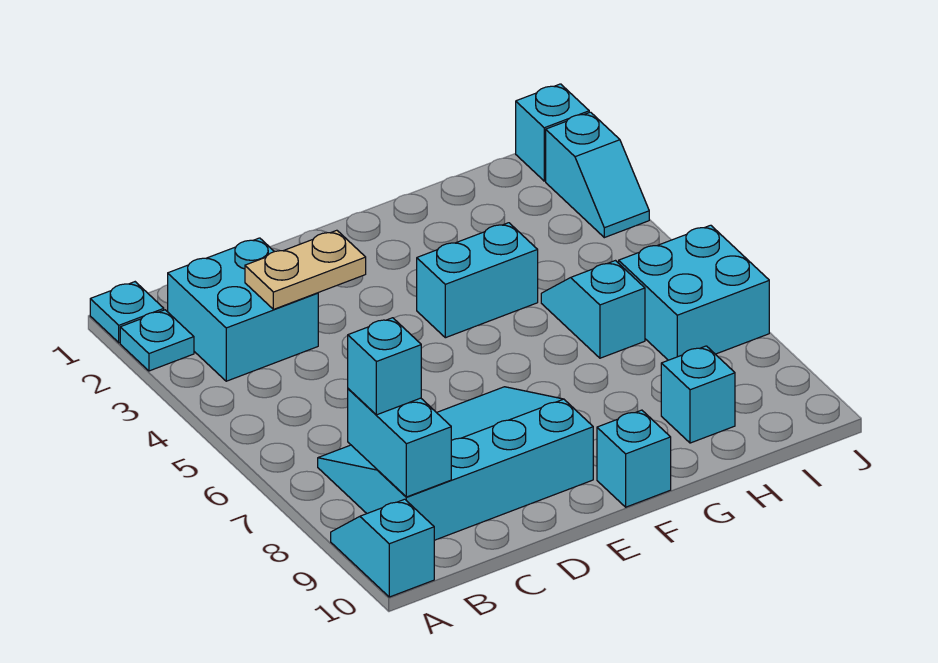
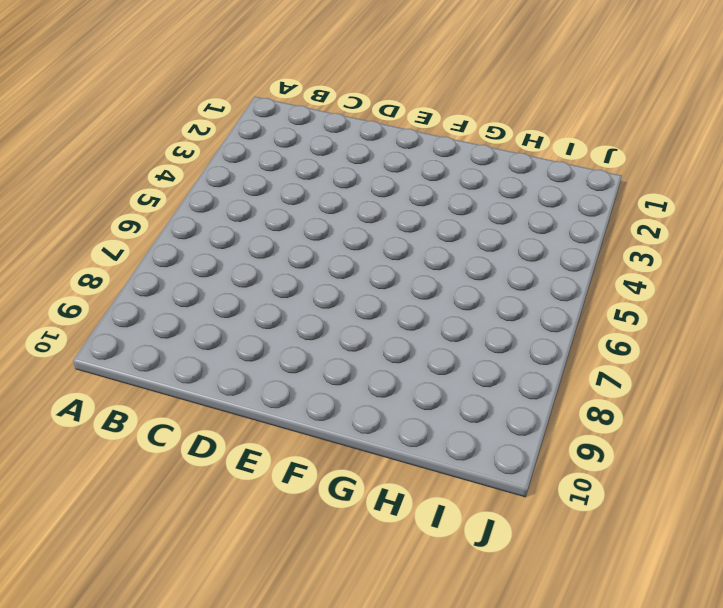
none -> cyan 1x1 plate [90,282,164,343]
none -> cyan 1x1 plate [120,310,194,371]
none -> cyan 1x2 slope [331,499,434,597]

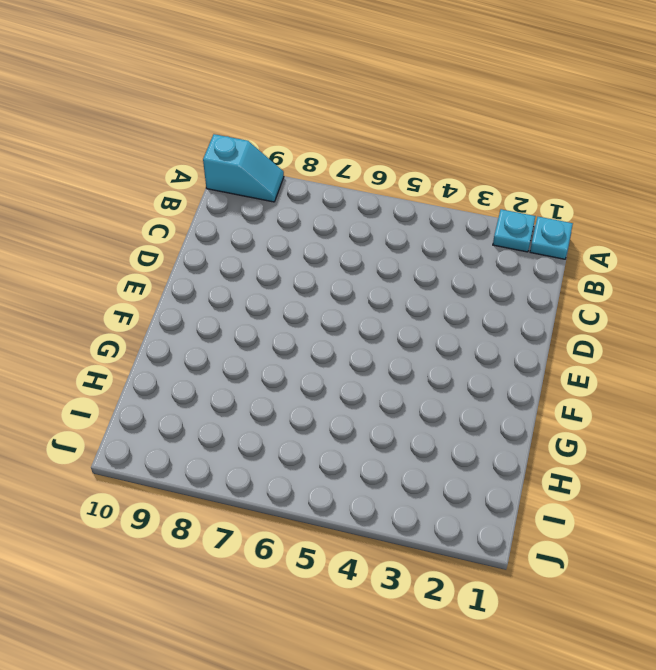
none -> cyan 2x2 brick [168,238,318,381]
none -> cyan 3x4 slope [318,387,593,540]
none -> cyan 1x2 brick [417,223,538,338]

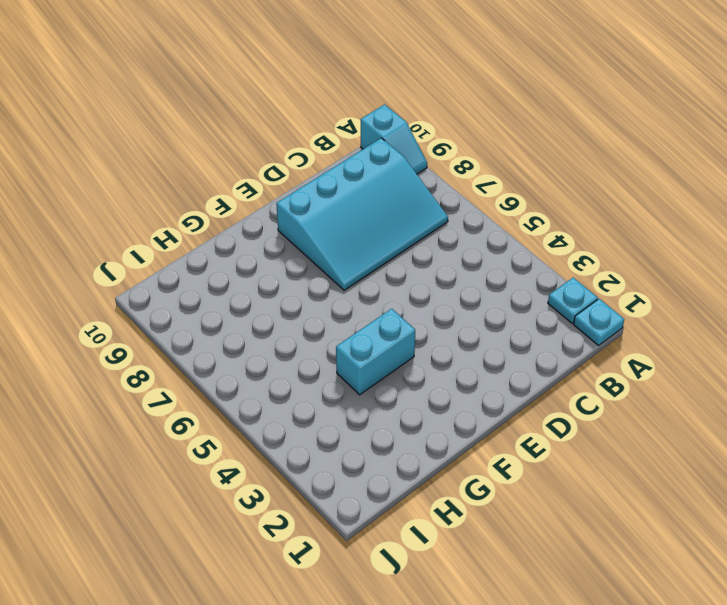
none -> cyan 2x2 brick [168,238,318,381]
none -> cyan 1x1 brick [597,410,671,507]
none -> cyan 1x2 slope [541,261,645,358]

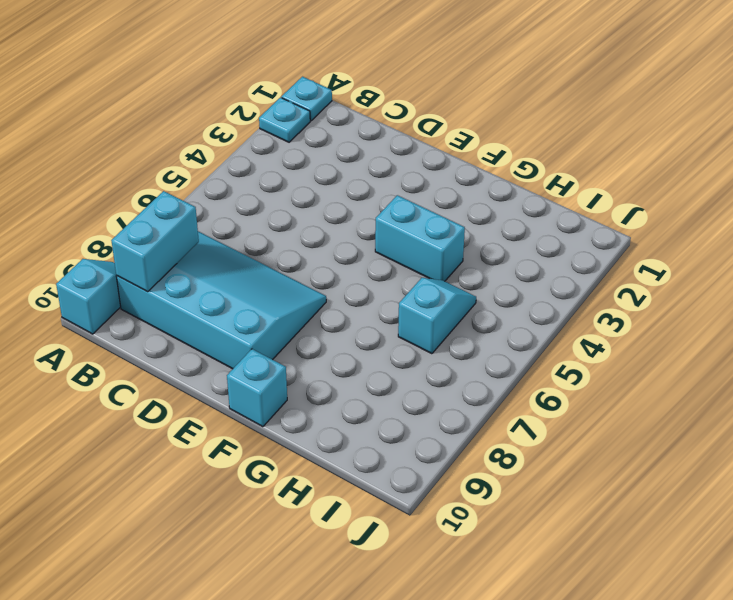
none -> cyan 2x2 brick [168,238,318,381]
none -> cyan 1x1 brick [661,346,735,443]
none -> cyan 2x2 brick [619,225,769,360]

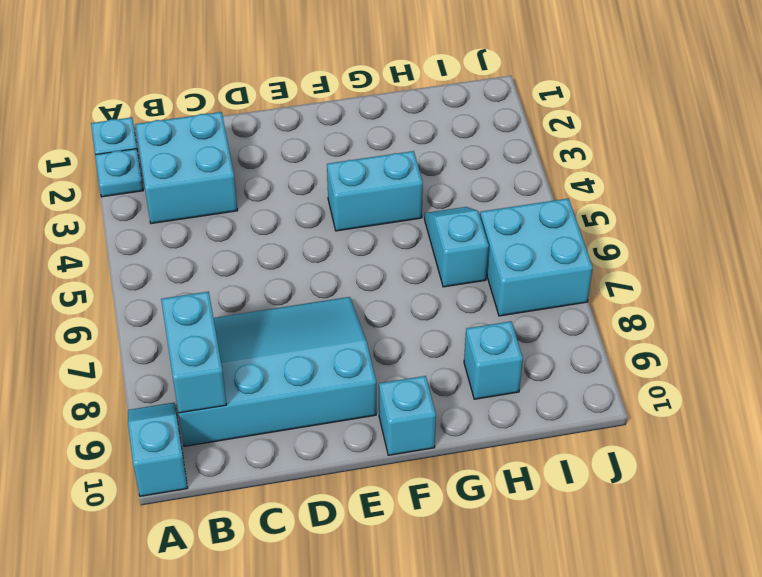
none -> cyan 1x1 brick [516,84,589,181]
none -> cyan 1x2 slope [546,112,649,238]
none -> tan 1x2 plate [245,230,366,309]

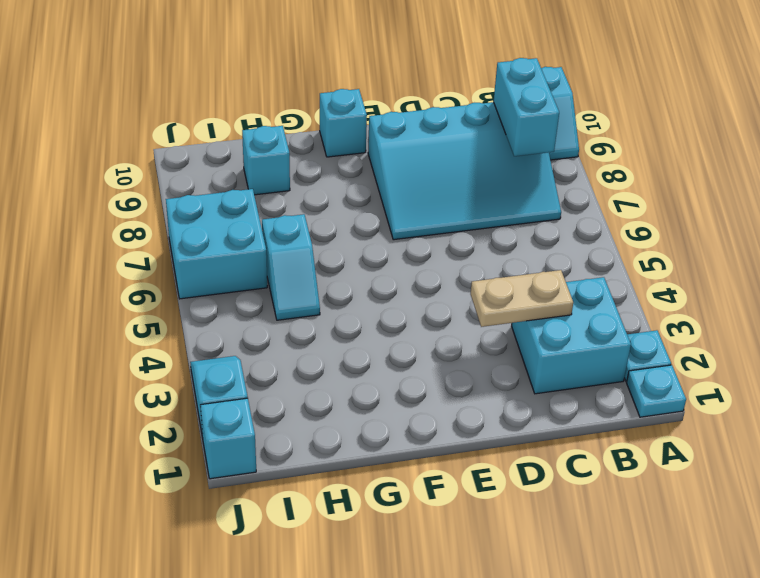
none -> cyan 1x2 brick [417,223,538,338]
none -> cyan 1x1 brick [348,318,421,415]

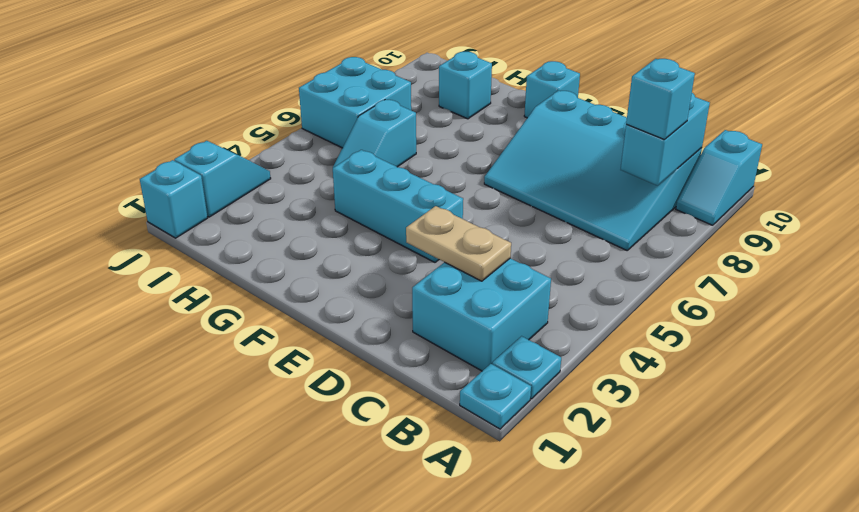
cyan 1x3 brick [333,150,463,262] -> cyan 1x2 brick [417,223,538,338]

